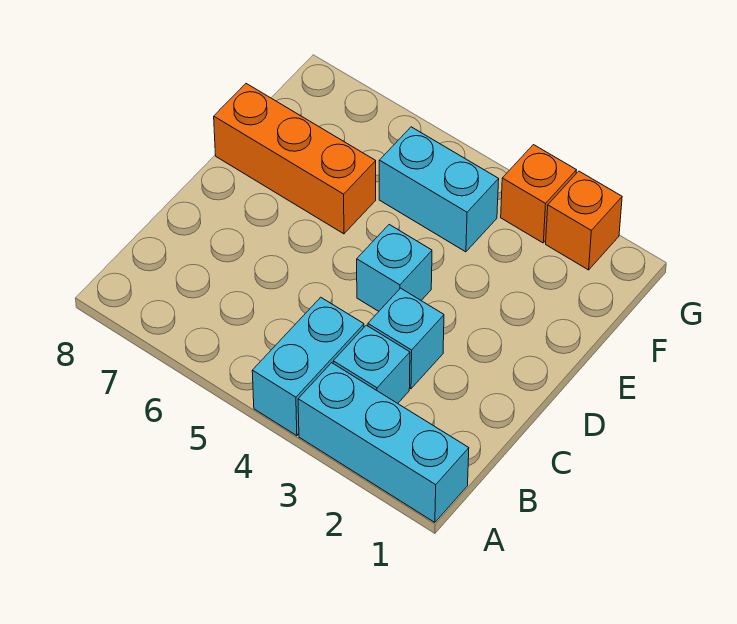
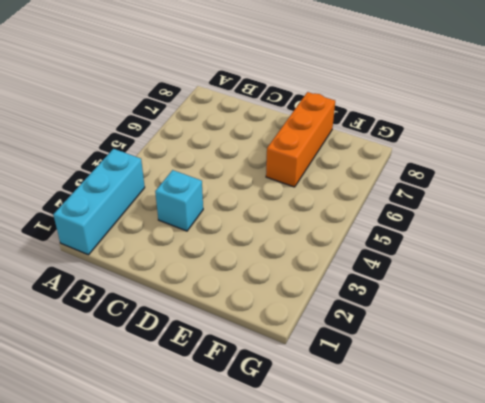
none -> cyan 1x2 brick [252,297,364,436]
none -> cyan 1x1 brick [333,325,410,403]

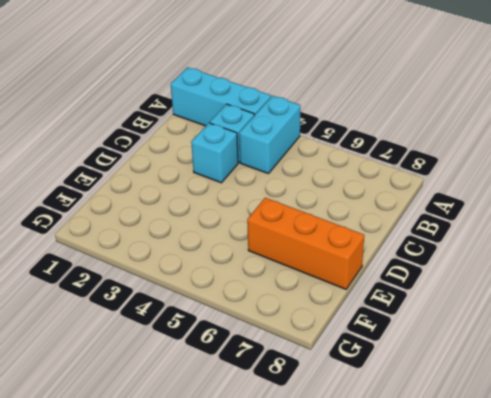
none -> cyan 1x1 brick [357,225,432,311]
none -> cyan 1x2 brick [379,127,499,252]

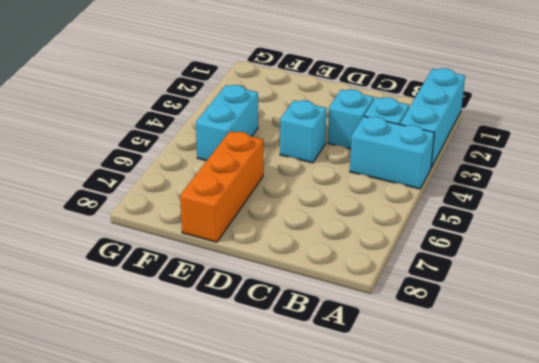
none -> orange 1x1 brick [546,171,622,270]
none -> orange 1x1 brick [501,145,576,243]

